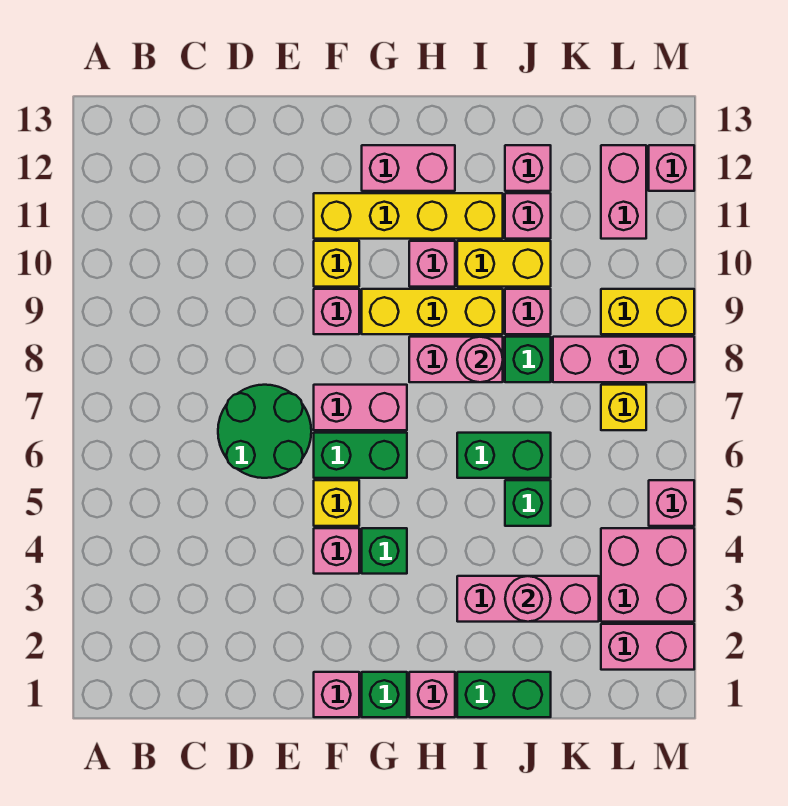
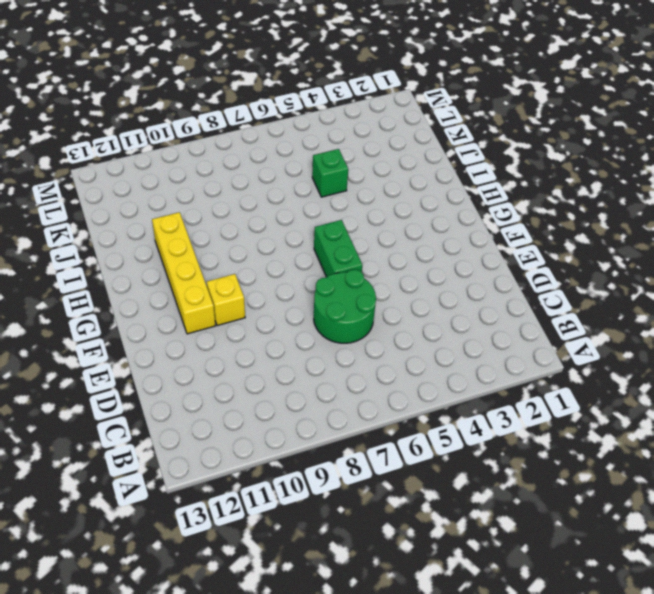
none -> pink 1x1 brick [314,672,359,717]
none -> pink 1x1 brick [314,528,359,574]
none -> yellow 1x1 brick [314,480,359,526]
none -> pink 1x2 brick [314,385,407,430]

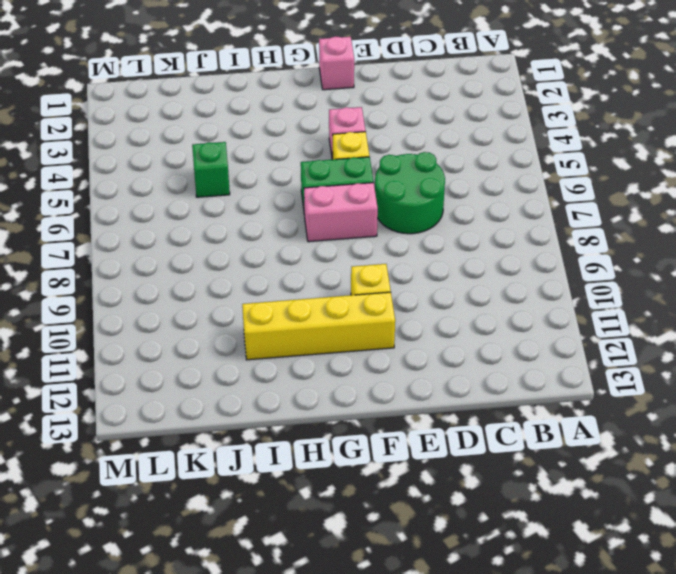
none -> pink 1x1 brick [314,289,359,334]
none -> green 1x1 brick [362,672,407,717]
none -> green 1x1 brick [362,528,407,574]
none -> yellow 1x3 brick [362,289,503,334]

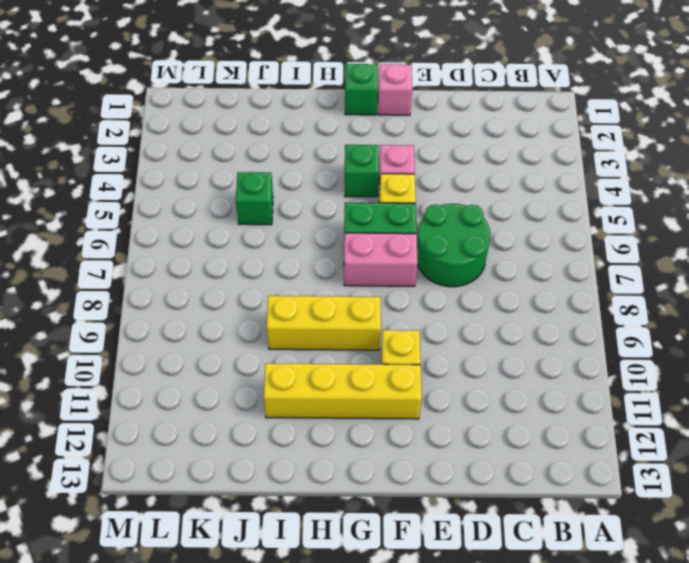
none -> pink 1x1 brick [314,289,359,334]
none -> pink 1x2 brick [362,145,455,191]
none -> pink 1x1 brick [409,672,455,717]
none -> pink 1x2 brick [409,337,503,382]

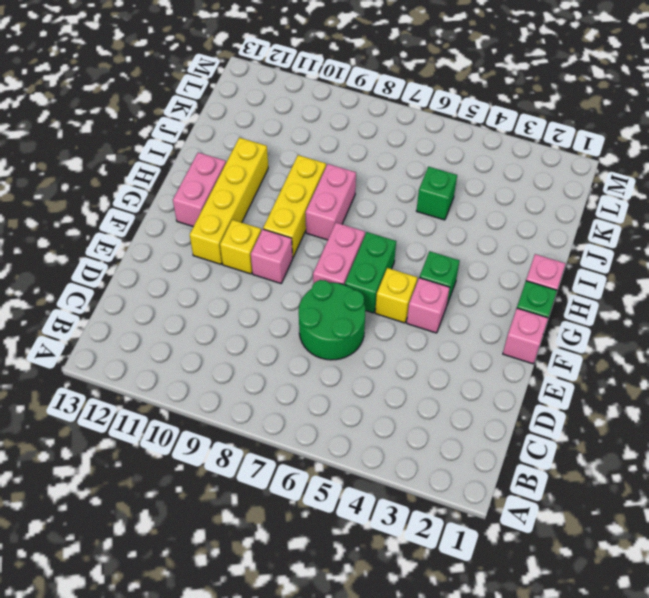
none -> pink 1x1 brick [409,241,455,287]
none -> green 1x2 brick [457,672,551,717]
none -> pink 1x3 brick [457,576,599,622]
none -> green 1x2 brick [457,433,551,478]

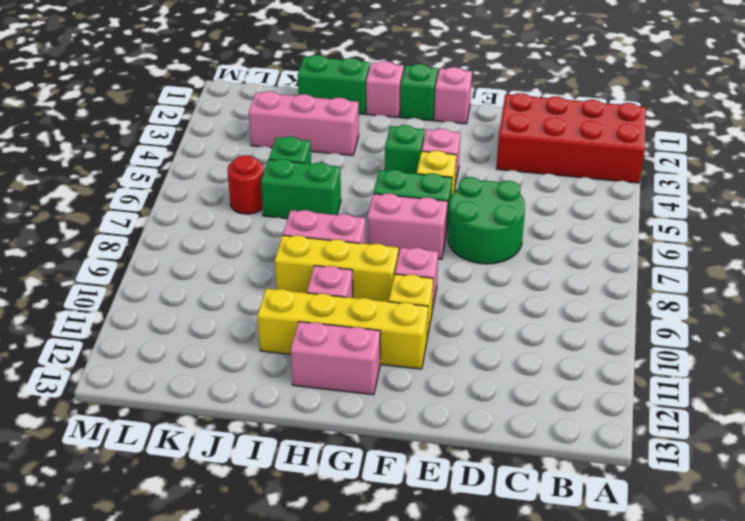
red 2x4 brick [496,93,646,183] -> none
red 1x1 round brick [228,155,264,214] -> none
none -> yellow 1x2 brick [457,241,551,287]
none -> green 1x1 brick [505,337,551,382]
none -> pink 1x1 brick [505,289,551,334]
none -> pink 1x1 brick [505,193,551,239]

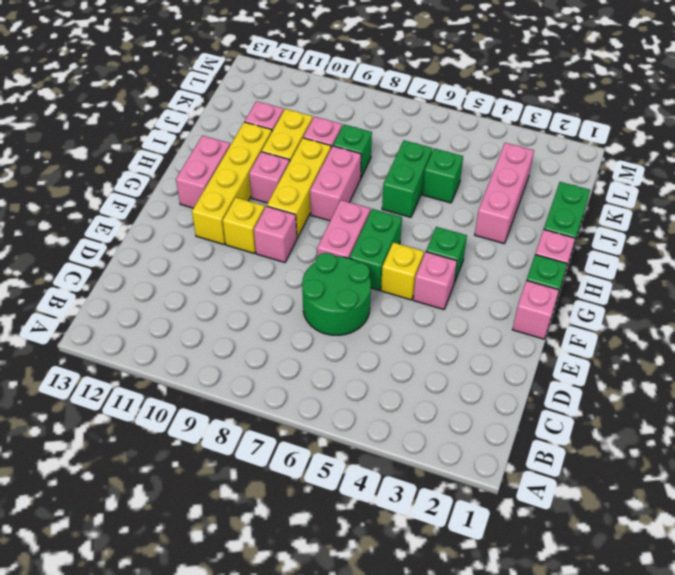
none -> pink 1x1 brick [505,145,551,191]
none -> pink 1x3 brick [553,337,694,382]
none -> pink 1x2 brick [601,624,694,670]
none -> pink 2x2 brick [601,528,694,622]

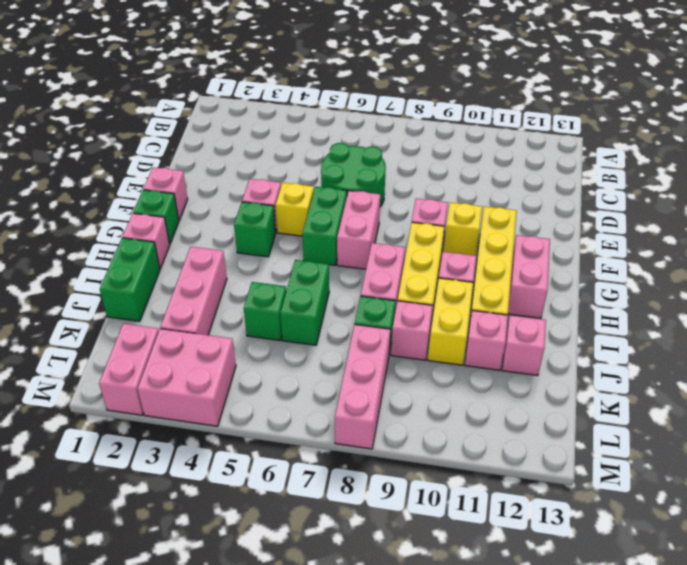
none -> yellow 1x1 brick [601,385,646,430]
none -> yellow 1x2 brick [601,289,694,334]
none -> pink 1x2 brick [601,145,646,239]
none -> pink 1x1 brick [649,480,694,526]

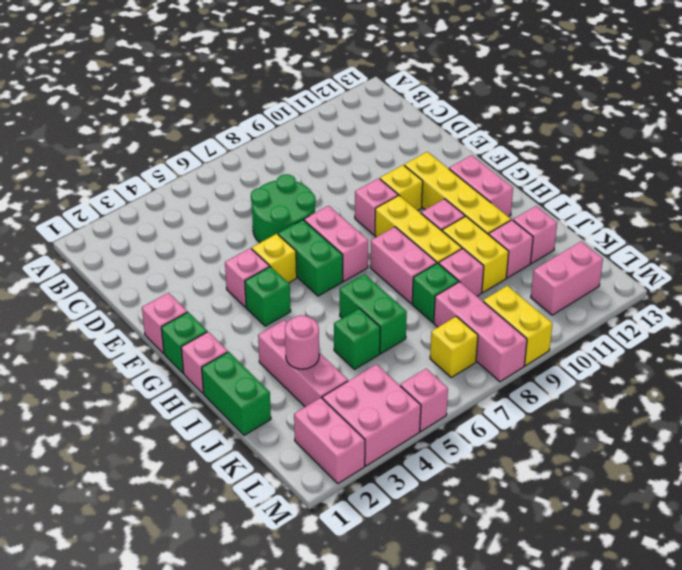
none -> pink 1x1 brick [649,145,694,191]
none -> pink 1x1 round brick [457,337,503,382]

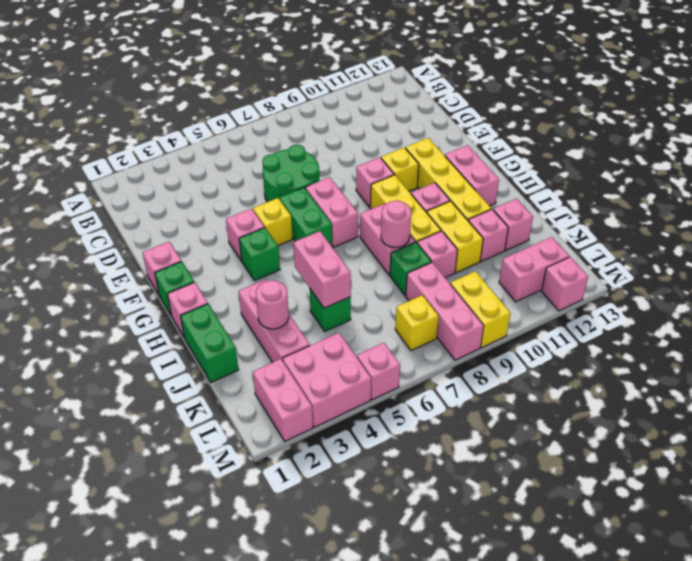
pink 1x2 brick [293,231,351,308] -> none
none -> green 1x2 brick [457,433,551,478]

